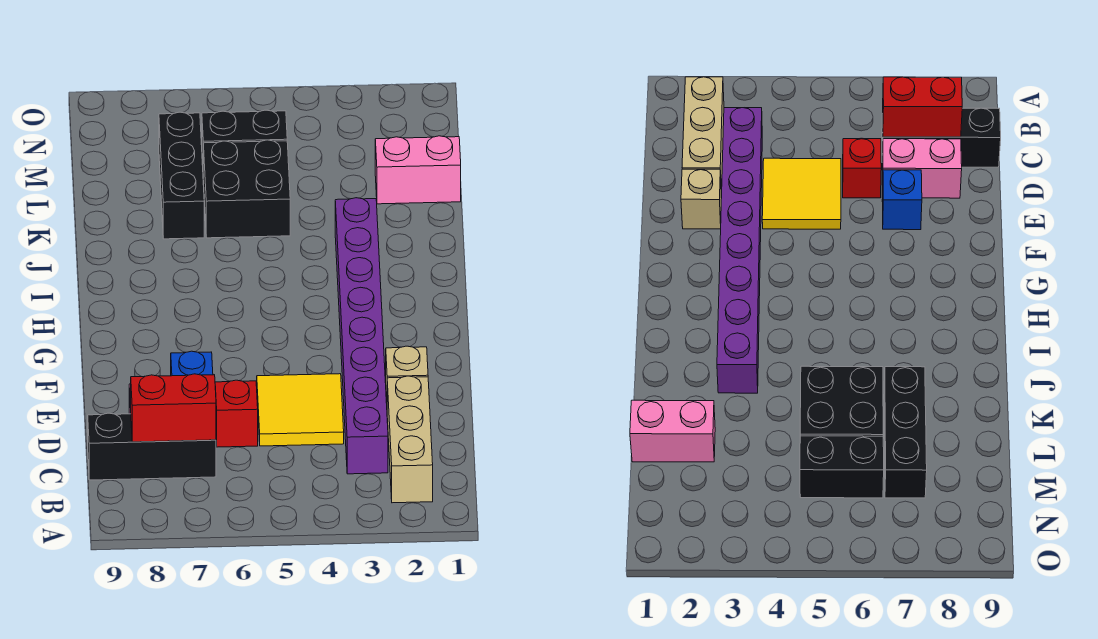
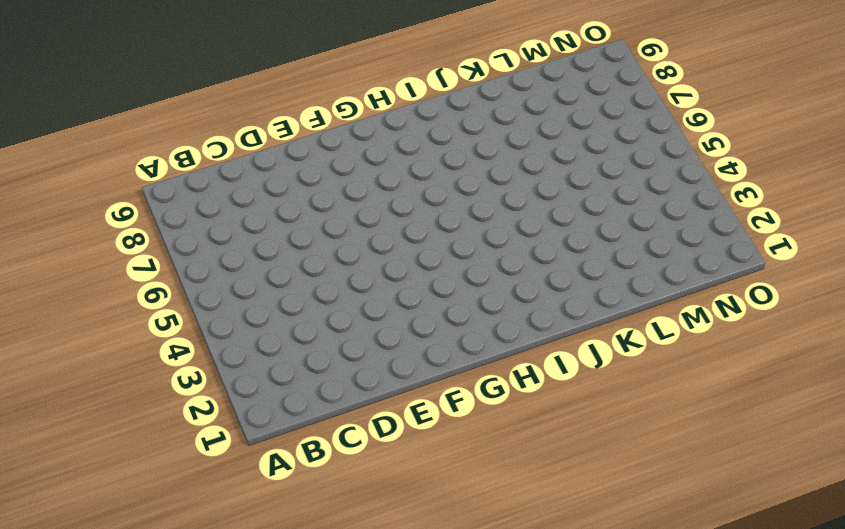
none -> tan 1x3 brick [387,376,433,503]
none -> purple 1x8 brick [335,198,388,474]
none -> black 1x3 brick [88,413,216,480]

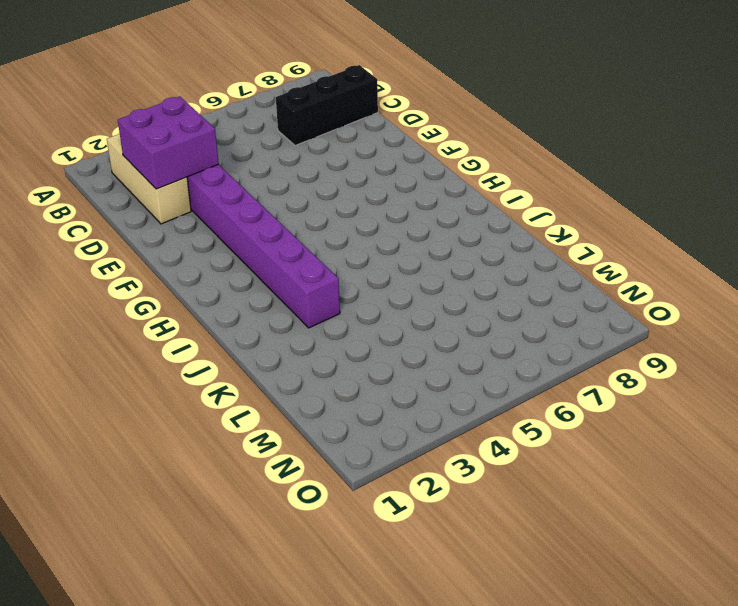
purple 2x2 brick [118,97,219,189] -> none
none -> yellow 2x2 tile [257,374,344,446]
none -> red 1x1 brick [215,380,258,447]
none -> pink 1x2 brick [882,139,962,198]

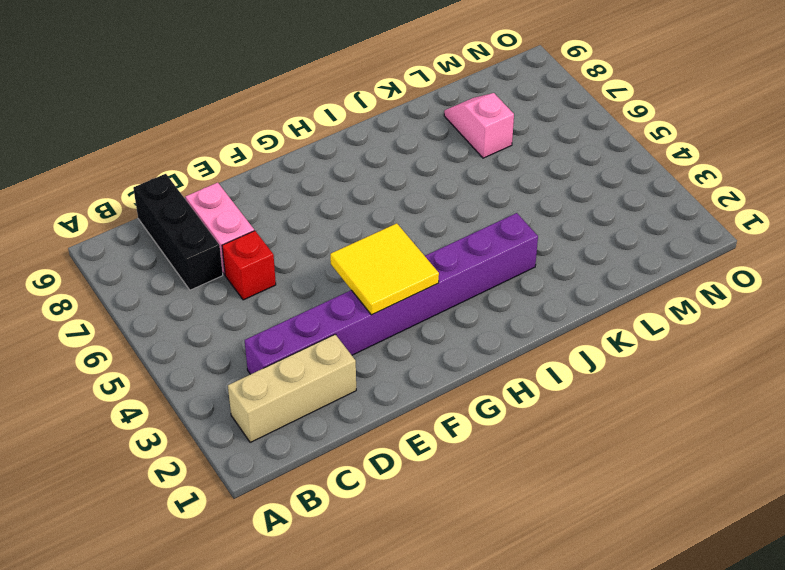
yellow 2x2 tile [330,223,439,315] -> yellow 2x2 tile moved to [257,374,344,446]
pink 1x2 slope [444,93,514,158] -> black 1x3 brick [159,112,204,239]
none -> tan 1x1 brick [386,346,428,399]
none -> blue 1x1 brick [171,351,213,376]
none -> black 2x2 brick [203,140,290,238]

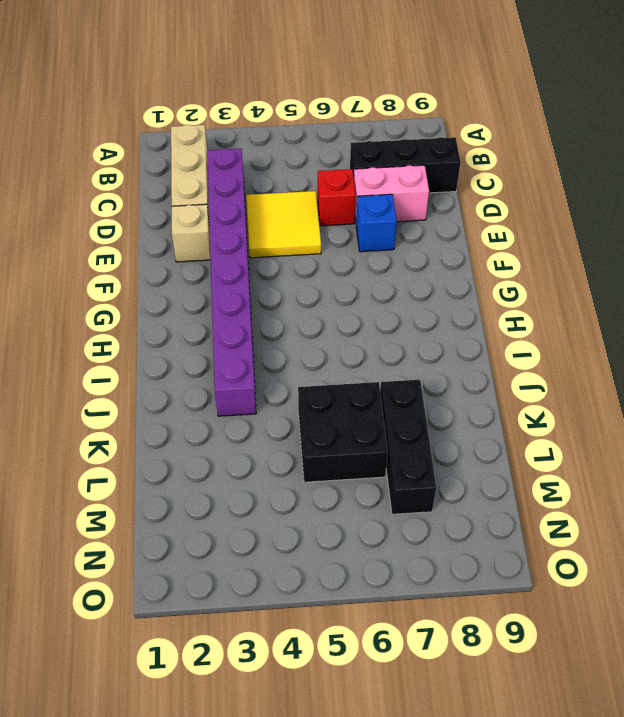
none -> pink 1x2 brick [375,136,461,204]
none -> black 1x2 brick [202,110,287,161]
none -> red 1x2 brick [131,374,216,442]

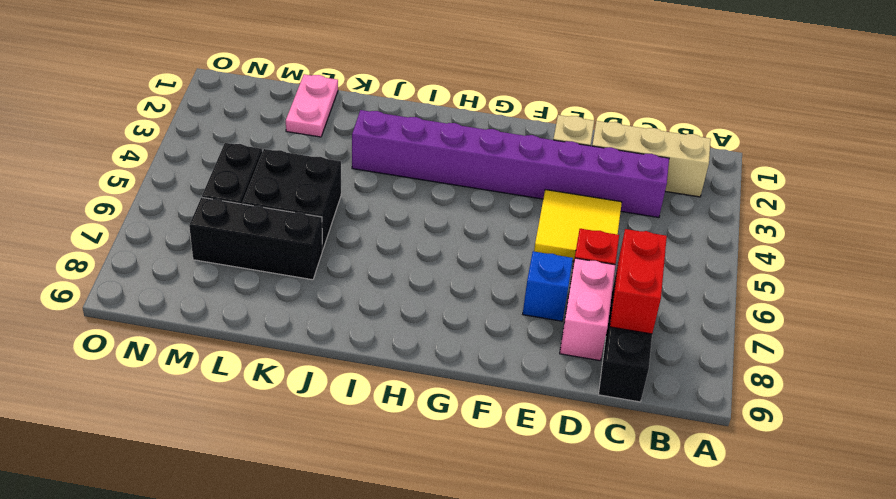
pink 1x2 plate [286,74,338,137] -> pink 1x2 brick [375,136,461,204]

